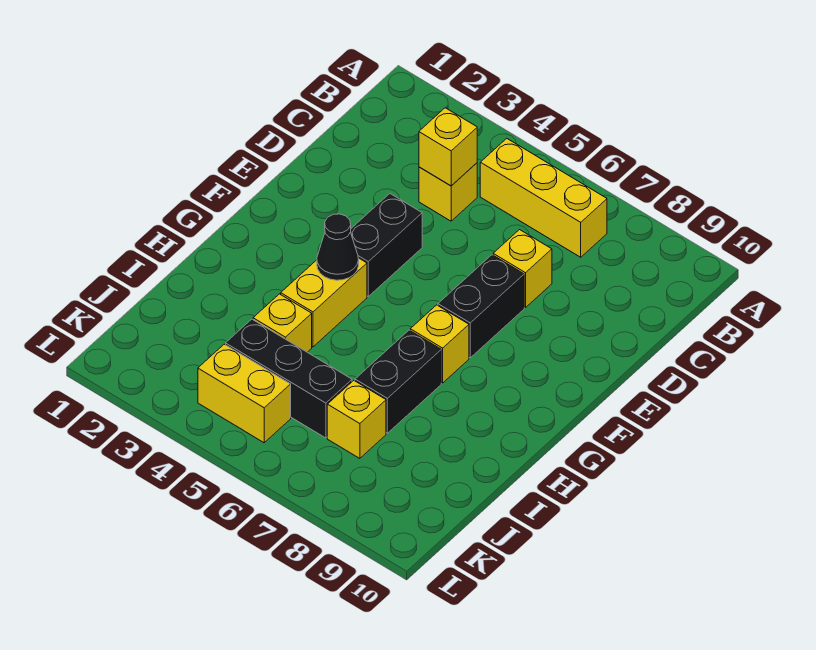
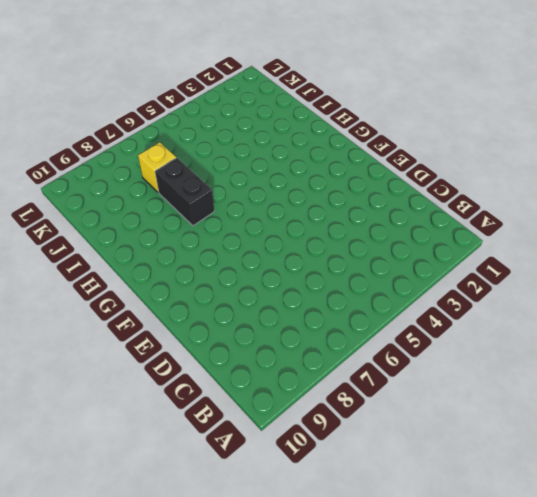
none -> yellow 1x3 brick [480,139,607,257]
none -> yellow 1x1 brick [419,163,477,221]
none -> yellow 1x1 brick [493,230,552,308]

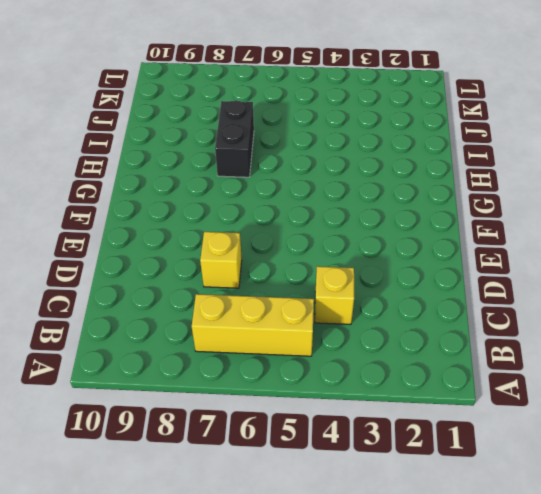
none -> black 1x2 brick [351,194,422,296]
none -> black 1x2 brick [438,255,524,358]
none -> yellow 1x2 brick [281,258,367,347]

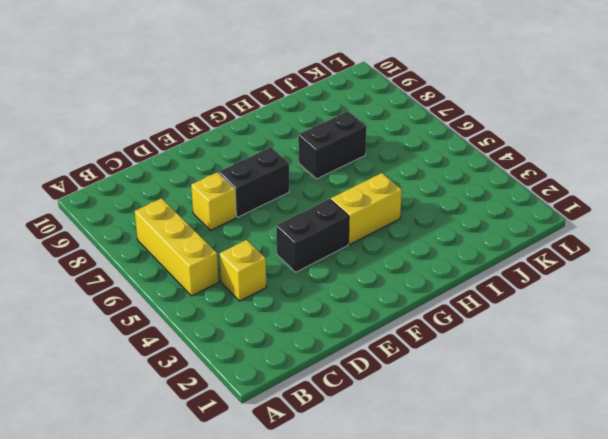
none -> yellow 1x1 brick [410,305,469,383]
none -> yellow 1x1 brick [253,294,312,352]
none -> black 1x3 brick [226,319,352,438]

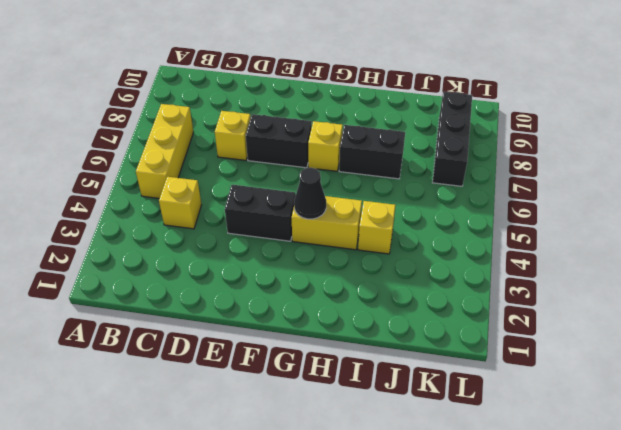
black 1x3 brick [432,92,472,186] -> black 1x3 brick moved to [226,319,352,438]
none -> yellow 1x1 brick [327,381,386,458]
none -> yellow 1x2 brick [198,344,291,443]
none -> yellow 1x1 brick [419,108,477,186]

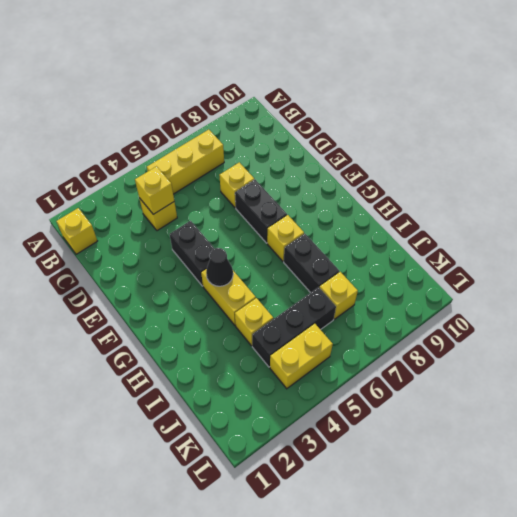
yellow 1x1 brick [56,208,97,254] -> none

